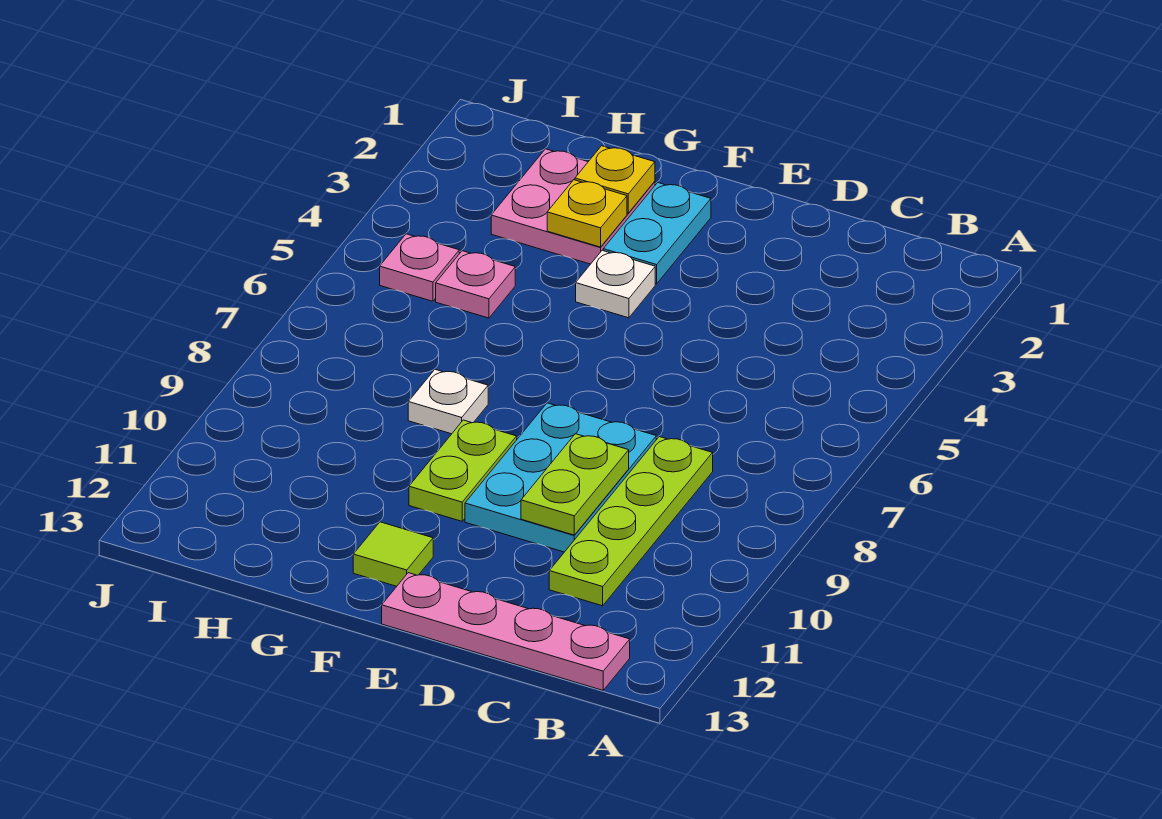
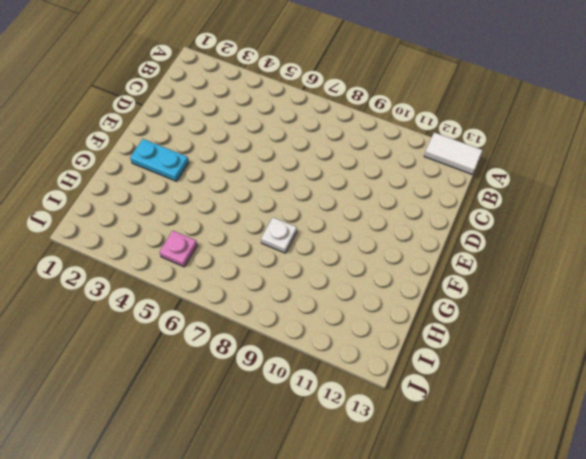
white 1x2 tile [424,132,483,174] -> none
none -> pink 1x4 plate [382,573,630,690]
none -> lime 1x4 plate [549,437,713,606]
none -> cyan 2x3 plate [465,403,656,552]

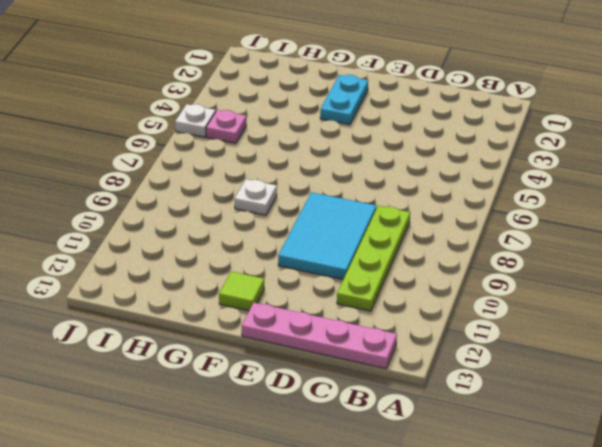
cyan 2x3 tile [278,192,376,280] -> cyan 2x3 plate [465,403,656,552]
white 1x1 plate [175,104,216,137] -> white 1x1 plate moved to [576,250,655,318]
none -> lime 1x2 plate [409,420,517,521]
none -> pink 2x2 plate [491,149,655,264]
none -> pink 1x1 plate [436,251,515,318]

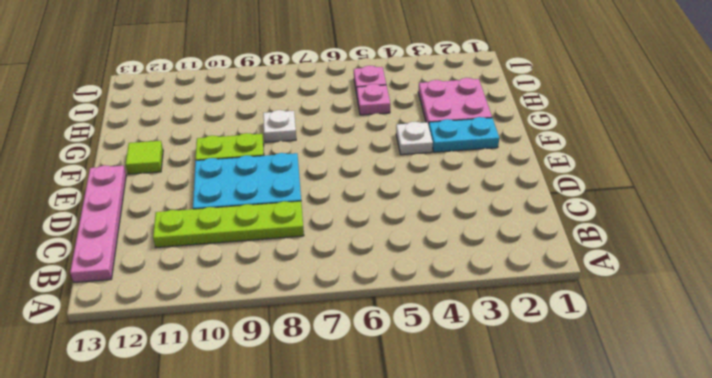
none -> lime 1x2 plate [521,434,629,535]
none -> yellow 1x1 plate [575,146,655,213]
none -> yellow 1x1 plate [547,180,627,247]

